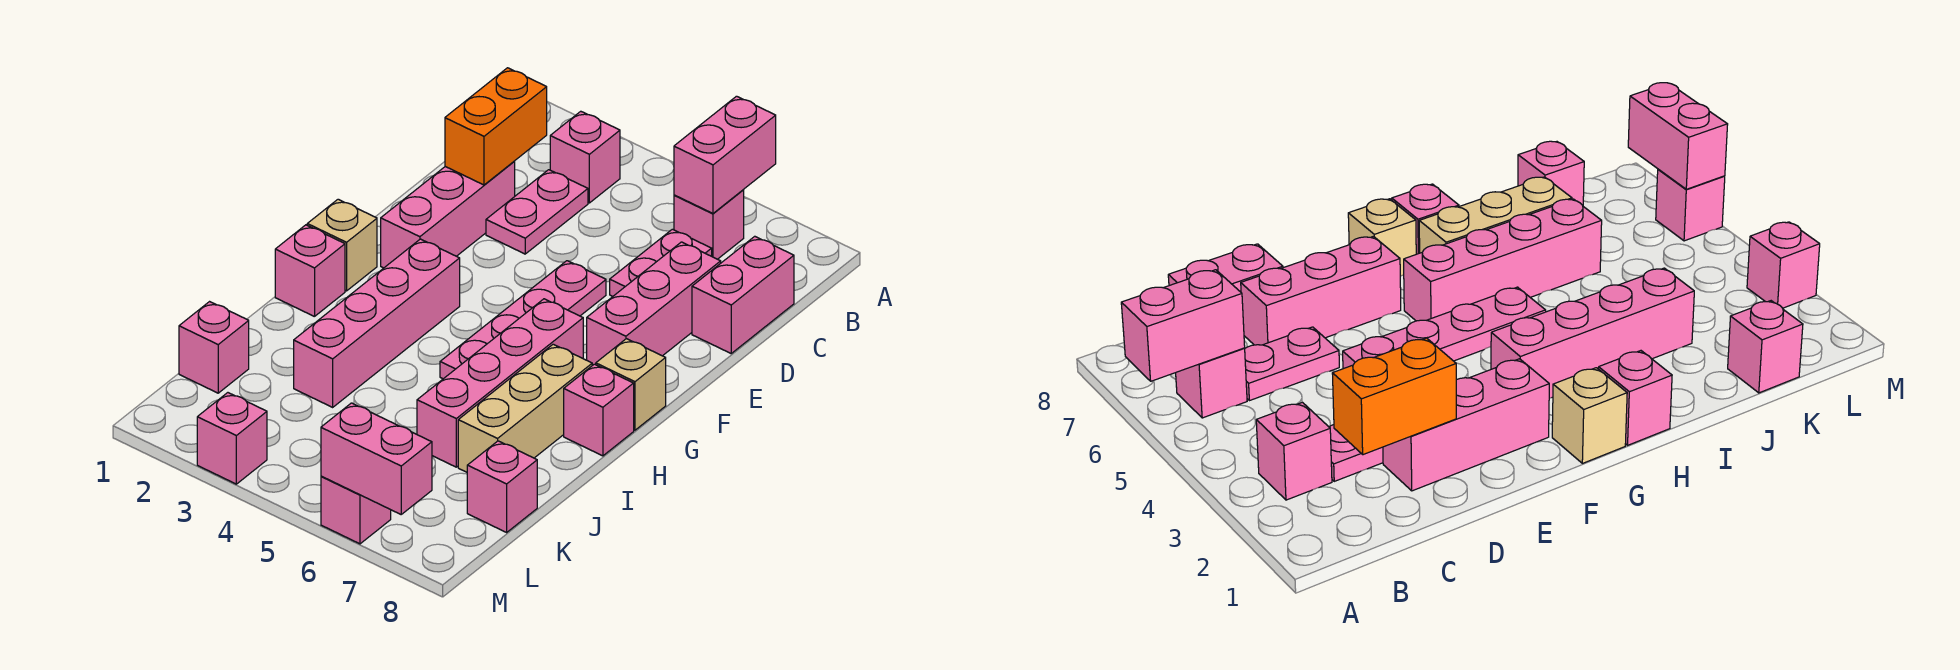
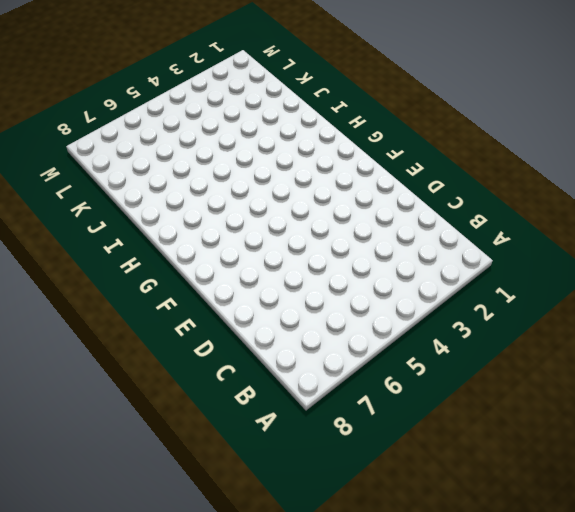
none -> pink 1x1 brick [550,111,620,203]
none -> pink 1x1 brick [674,190,744,259]
none -> pink 1x2 plate [486,170,588,254]

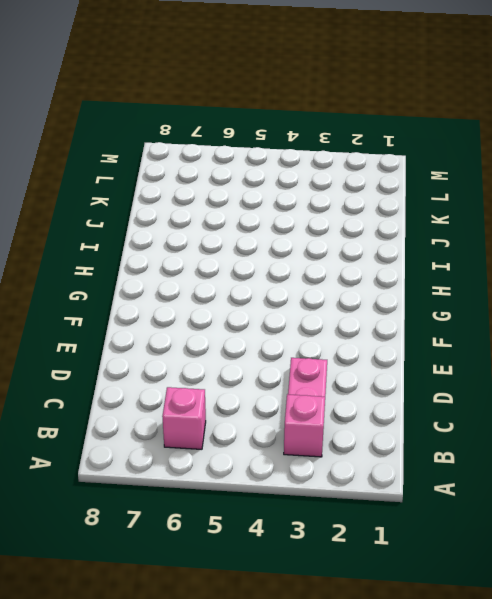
none -> pink 1x2 plate [610,229,712,296]
none -> pink 1x2 brick [692,236,794,353]
none -> pink 1x3 brick [381,162,515,268]

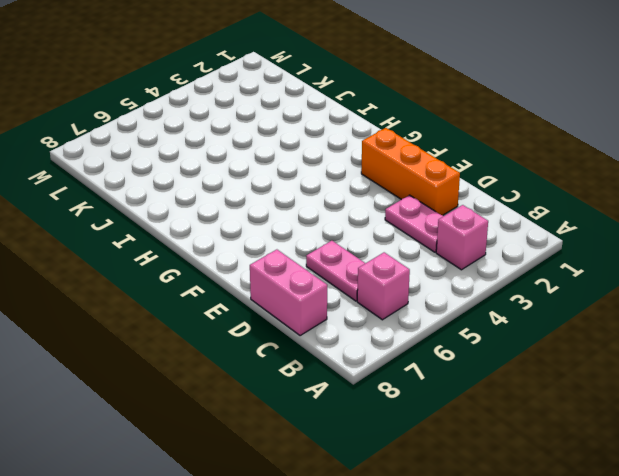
orange 1x3 brick [361,128,460,215] -> pink 1x3 brick [381,162,515,268]
none -> pink 1x3 brick [587,242,721,365]
none -> pink 1x4 plate [440,261,606,379]
none -> tan 1x1 brick [307,199,377,291]

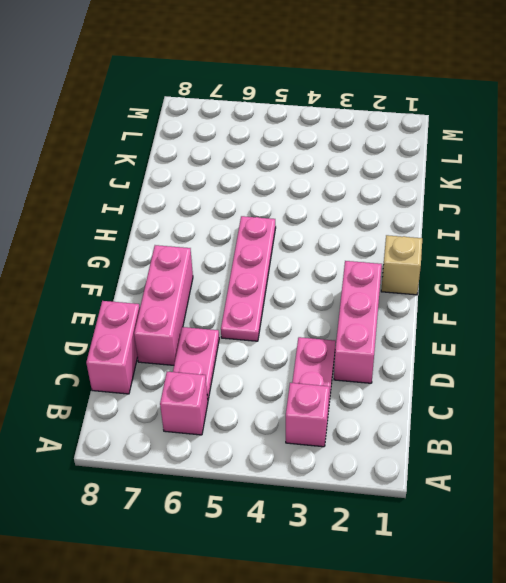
none -> pink 1x4 brick [294,239,460,407]
none -> pink 1x4 brick [417,299,583,467]
none -> tan 1x1 brick [596,339,666,430]

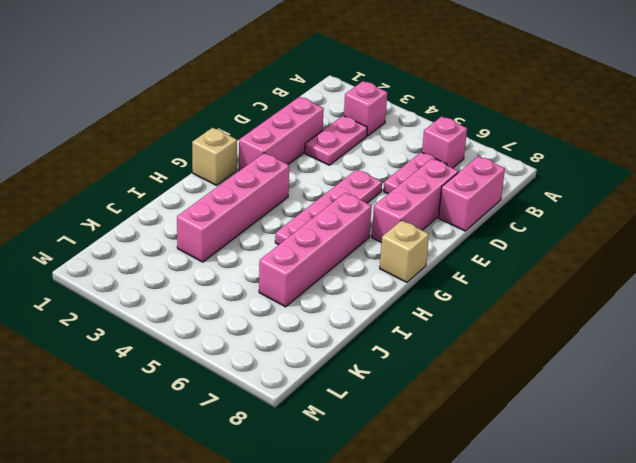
none -> pink 1x1 brick [275,225,345,317]
none -> tan 1x3 brick [458,344,592,472]
none -> pink 1x1 brick [564,364,634,456]

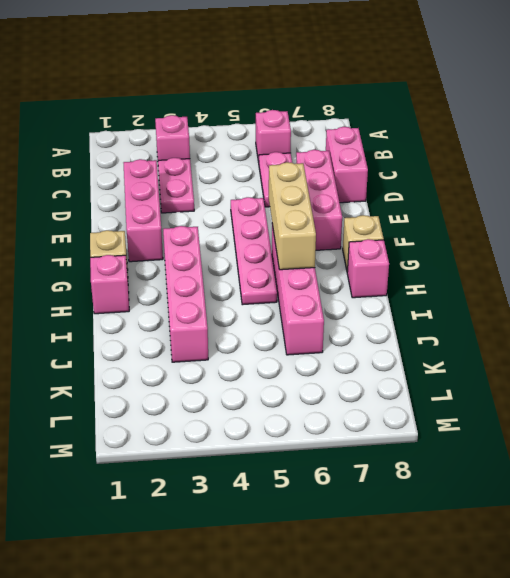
tan 1x3 brick [269,162,316,270] -> tan 1x3 brick moved to [458,344,592,472]
none -> pink 1x1 brick [179,302,249,393]
none -> pink 1x1 brick [467,441,537,532]
none -> pink 1x1 brick [197,393,267,484]

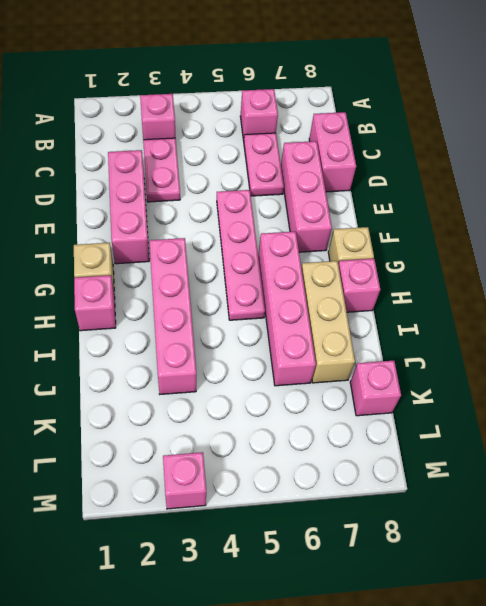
none -> pink 1x1 brick [179,302,249,393]
none -> pink 1x1 brick [321,476,391,544]
none -> pink 1x2 brick [674,96,776,213]

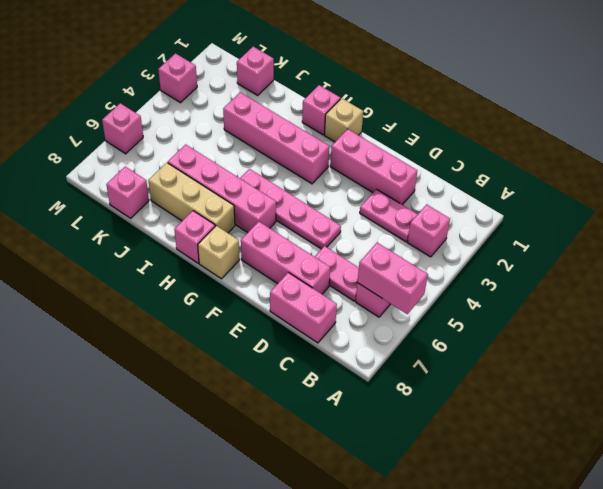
none -> orange 1x2 brick [445,68,547,185]
none -> pink 1x2 brick [321,403,432,514]

